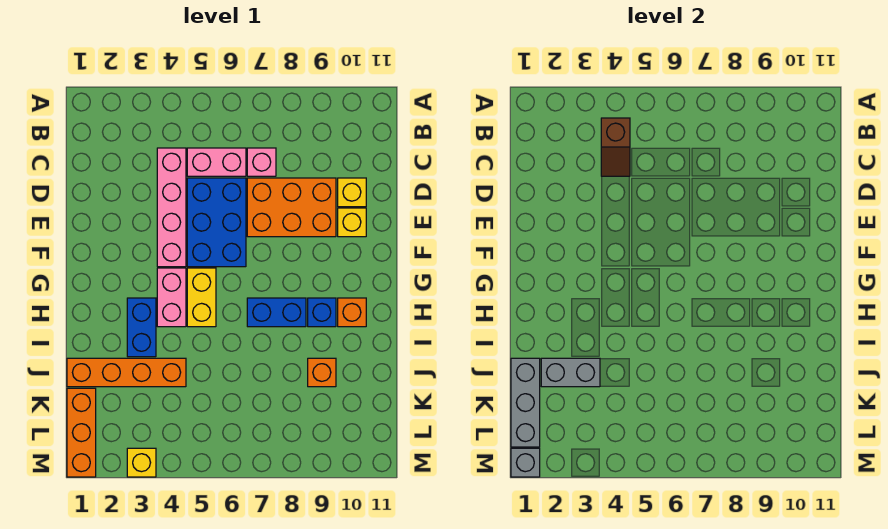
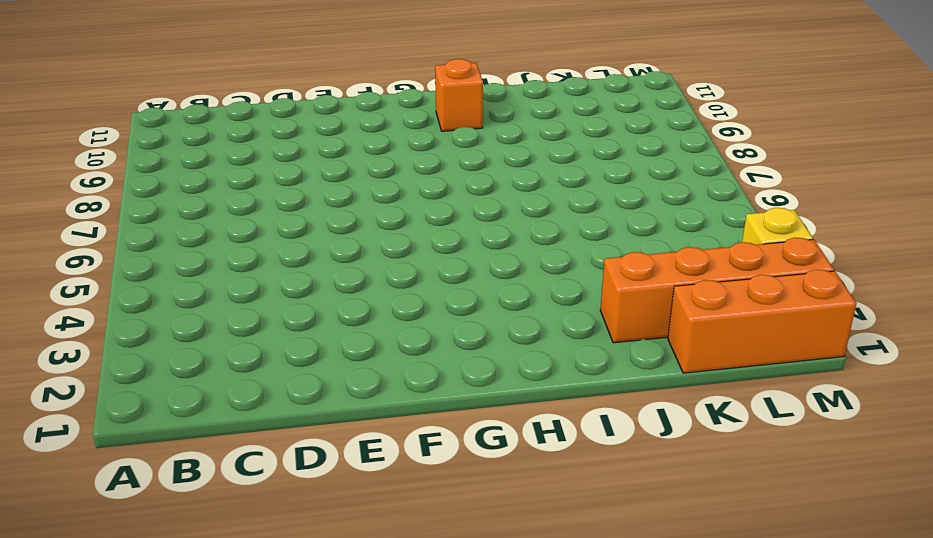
orange 1x4 brick [600,237,834,343] -> orange 1x4 brick turned to [67,358,186,387]
none -> pink 1x4 brick [157,148,186,267]
none -> pink 1x2 brick [187,148,246,176]
none -> pink 1x1 brick [247,148,276,176]

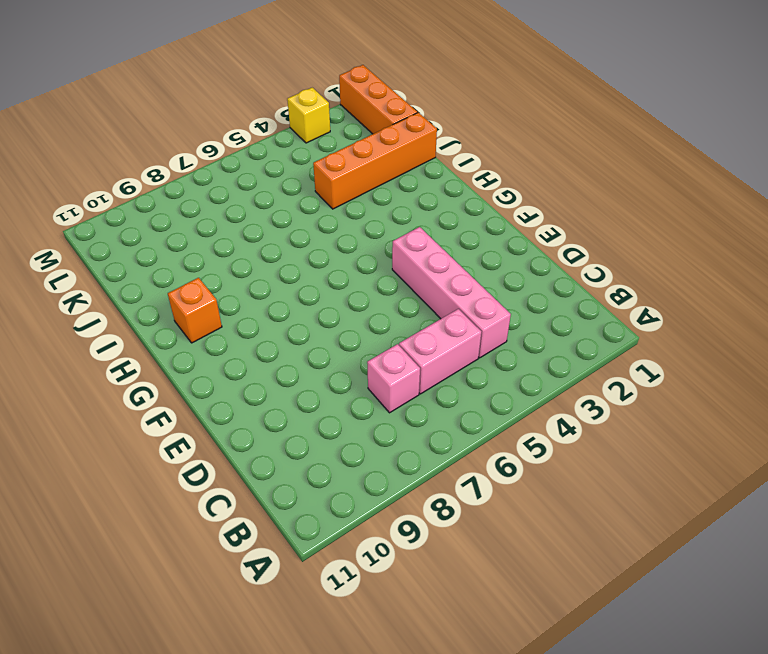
none -> blue 2x3 brick [187,178,246,267]
none -> orange 2x3 brick [247,178,336,237]
none -> yellow 1x1 brick [338,178,366,207]

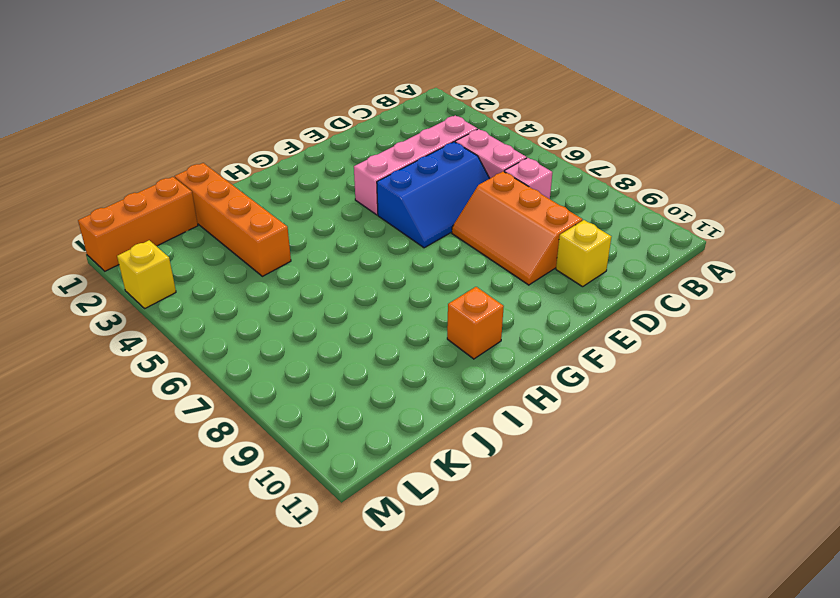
blue 2x3 slope [377,142,490,248] -> blue 2x3 brick [187,178,246,267]
orange 2x3 slope [452,171,583,285] -> orange 2x3 brick [247,178,336,237]
none -> yellow 1x1 brick [338,208,366,237]
none -> pink 1x2 brick [157,268,186,327]
none -> yellow 1x2 brick [187,268,216,327]

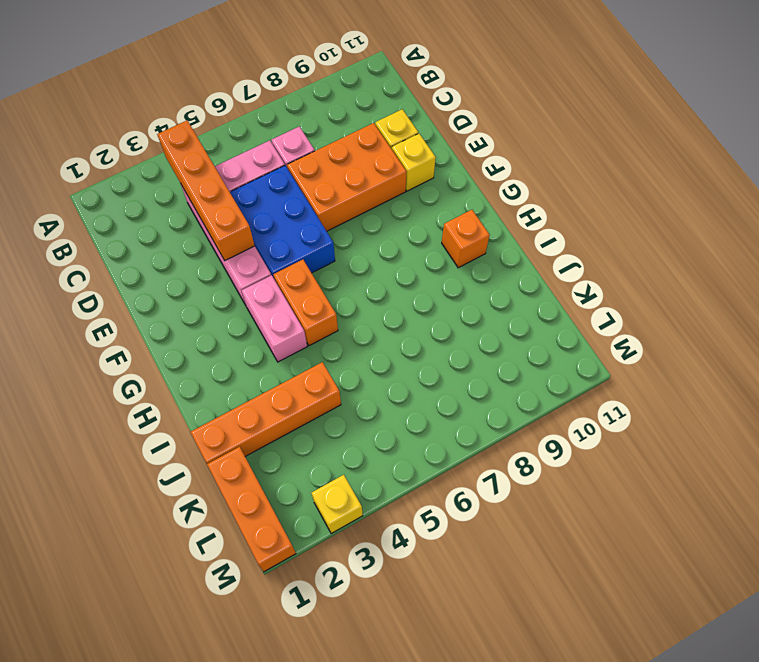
orange 1x4 brick [157,121,255,260] -> brown 1x2 slope [601,118,630,176]
orange 1x2 brick [273,260,338,346] -> yellow 1x2 brick [187,268,216,327]
none -> blue 1x2 brick [127,298,156,357]
none -> blue 1x2 brick [247,298,306,327]
none -> blue 1x1 brick [308,298,336,327]

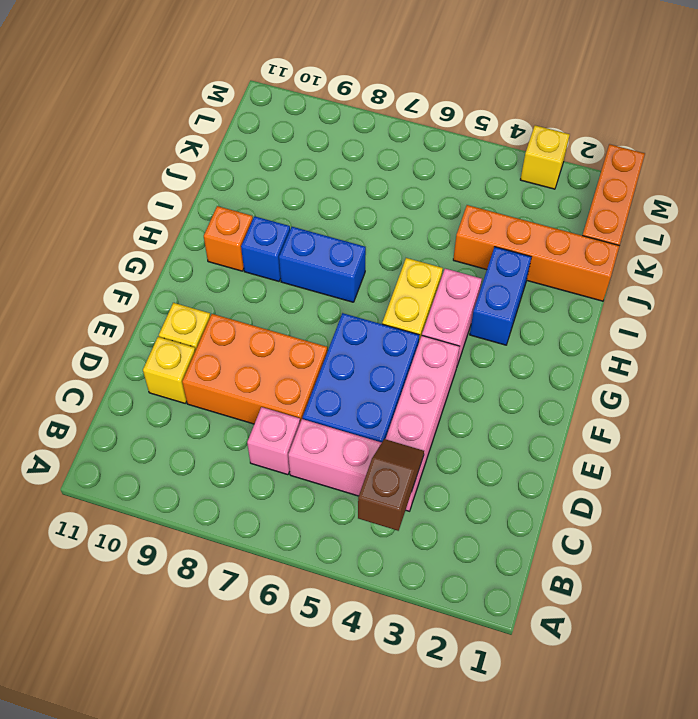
none -> orange 1x1 brick [308,358,336,387]
none -> grey 1x3 brick [511,358,540,447]
none -> grey 1x2 brick [541,358,600,387]

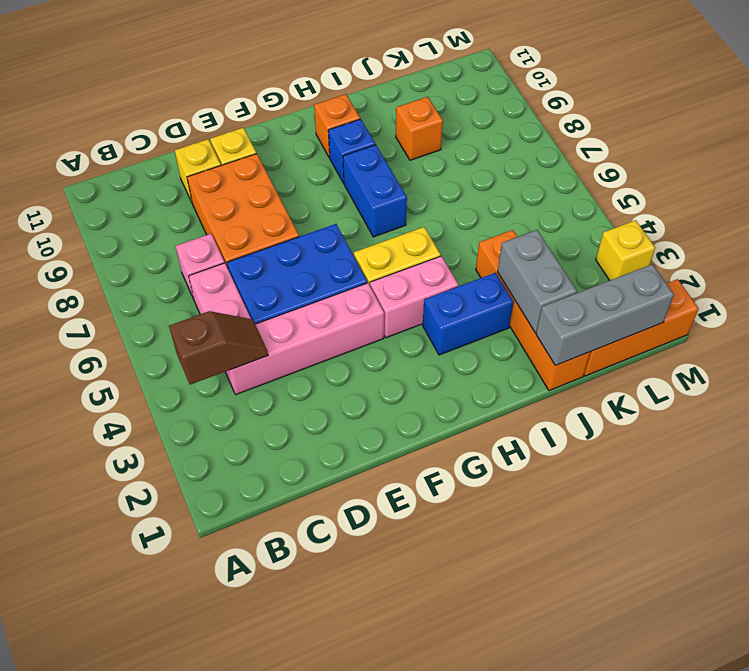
none -> grey 1x1 brick [511,448,540,477]

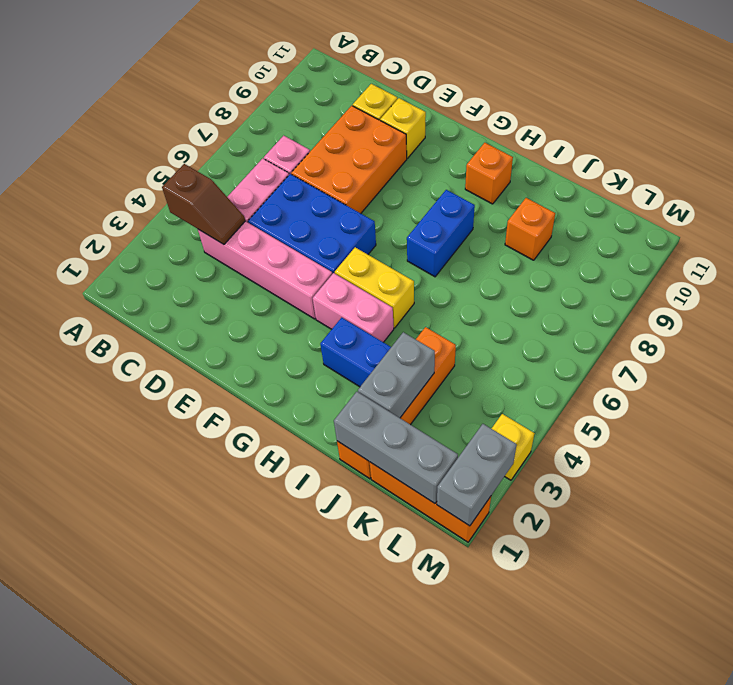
grey 1x2 brick [437,424,517,526] -> grey 1x1 brick [511,448,540,477]
none -> blue 1x1 brick [308,298,336,327]

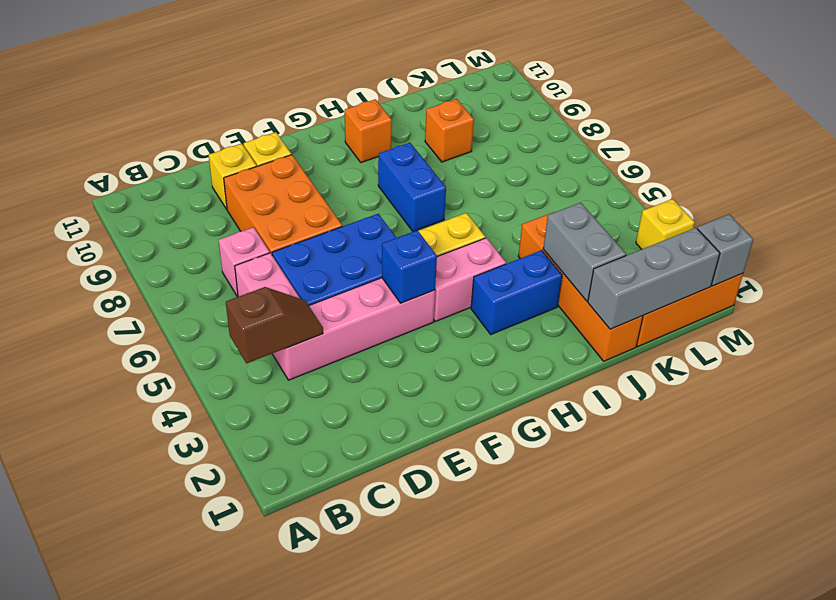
blue 1x1 brick [382,230,437,303] -> blue 1x1 brick moved to [308,298,336,327]

